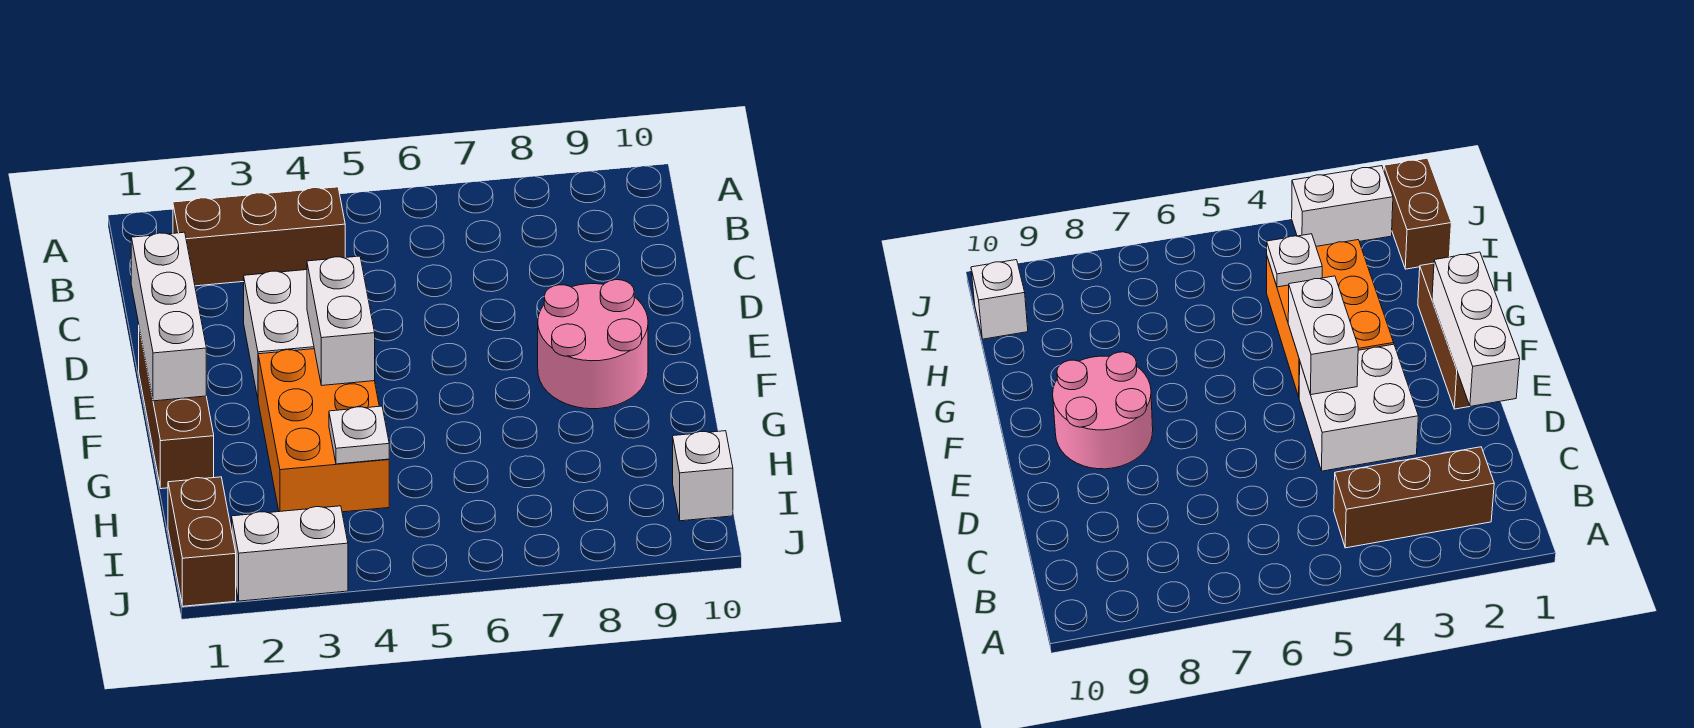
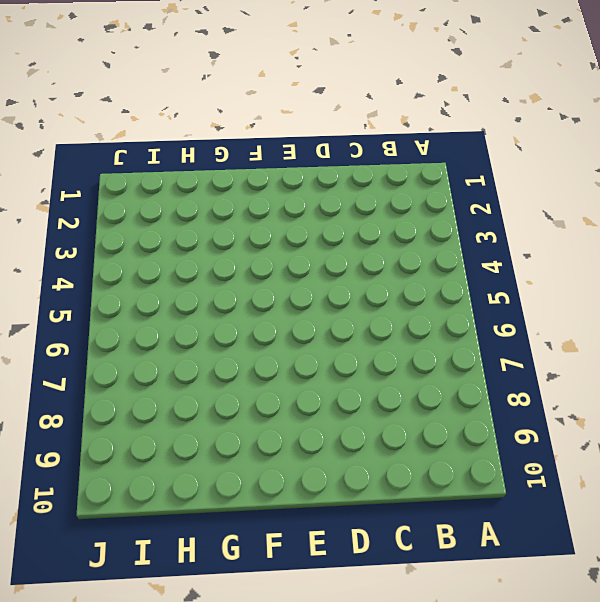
none -> brown 1x3 brick [173,187,345,286]
none -> white 2x2 brick [244,270,314,398]

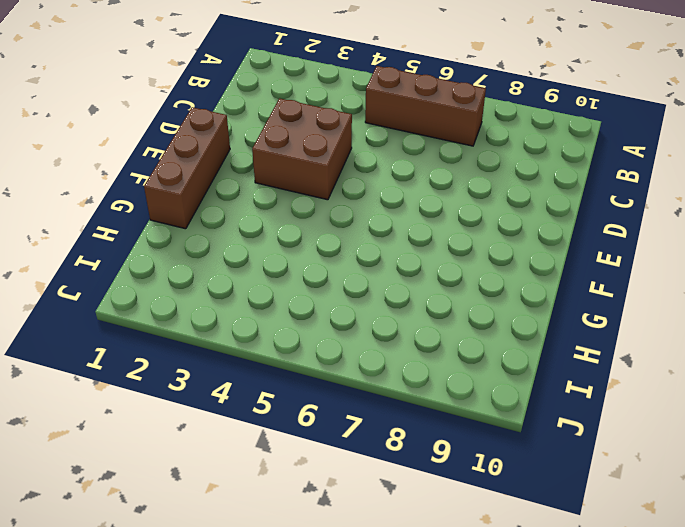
brown 1x3 brick [365,66,486,146] -> brown 1x3 brick moved to [173,187,345,286]
brown 2x2 brick [252,98,352,200] -> white 2x2 brick [244,270,314,398]
none -> pink 2x2 round brick [538,280,648,409]
none -> orange 2x3 brick [258,349,389,512]

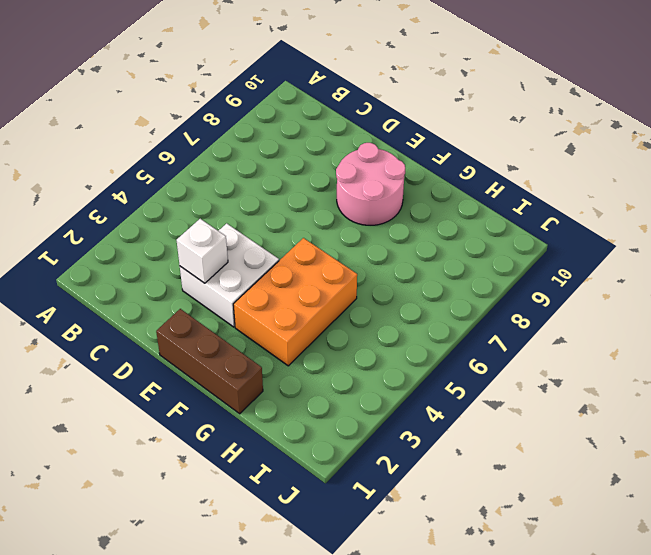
white 1x1 brick [177,219,228,283] -> white 1x1 brick moved to [673,431,733,521]
orange 2x3 brick [233,238,357,366] -> orange 2x3 brick turned to [258,349,389,512]
none -> brown 1x3 brick [173,187,345,286]
none -> brown 1x2 brick [168,477,236,606]

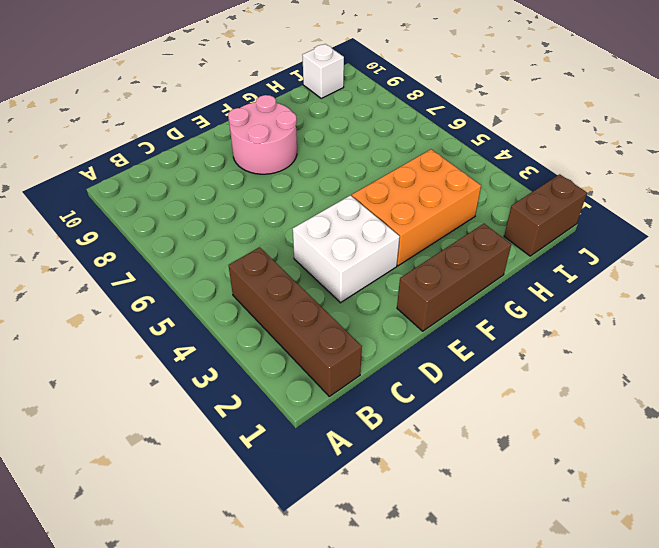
brown 1x4 brick [229,247,362,396] -> brown 1x3 brick [173,187,345,286]
none -> white 1x2 brick [232,506,348,601]
none -> white 1x3 brick [131,232,206,401]

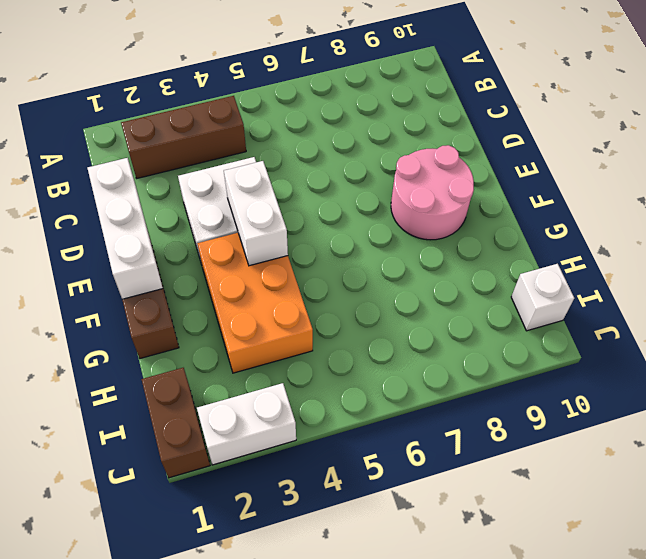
none -> white 1x1 plate [329,406,389,464]

